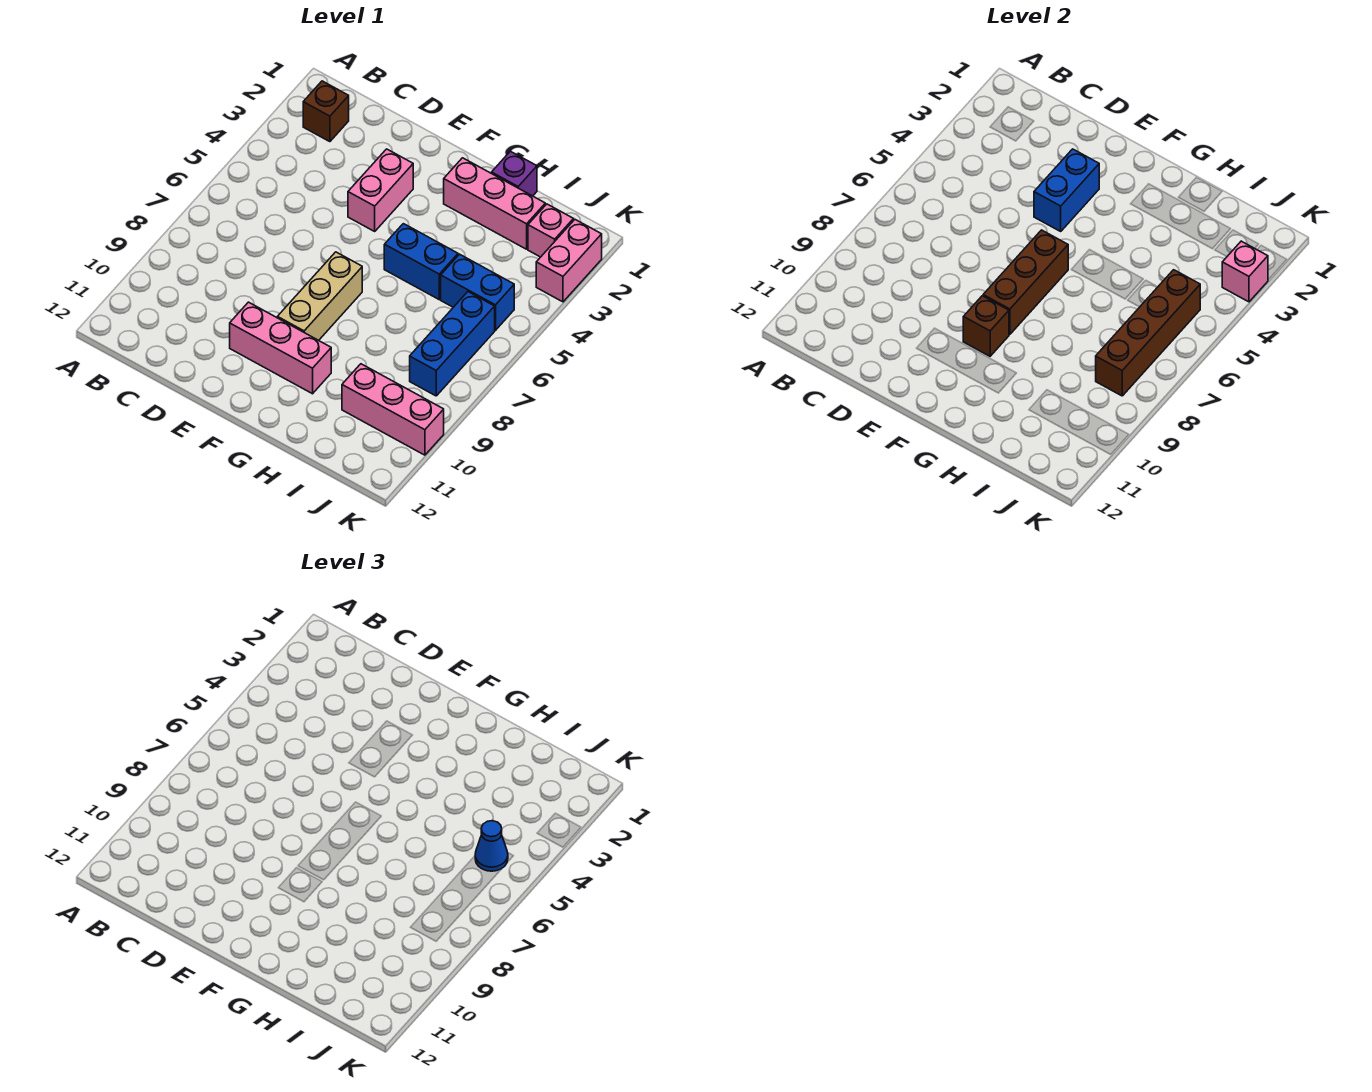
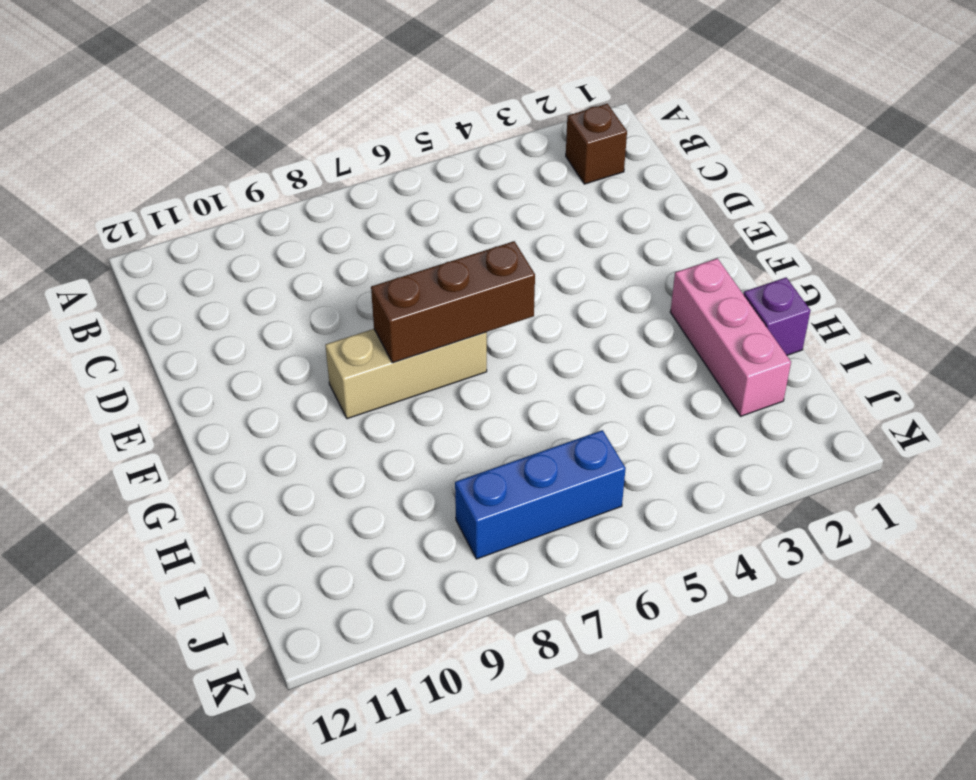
none -> pink 1x2 brick [348,149,413,231]
none -> pink 1x3 brick [230,302,331,394]
none -> blue 1x2 brick [384,224,458,299]

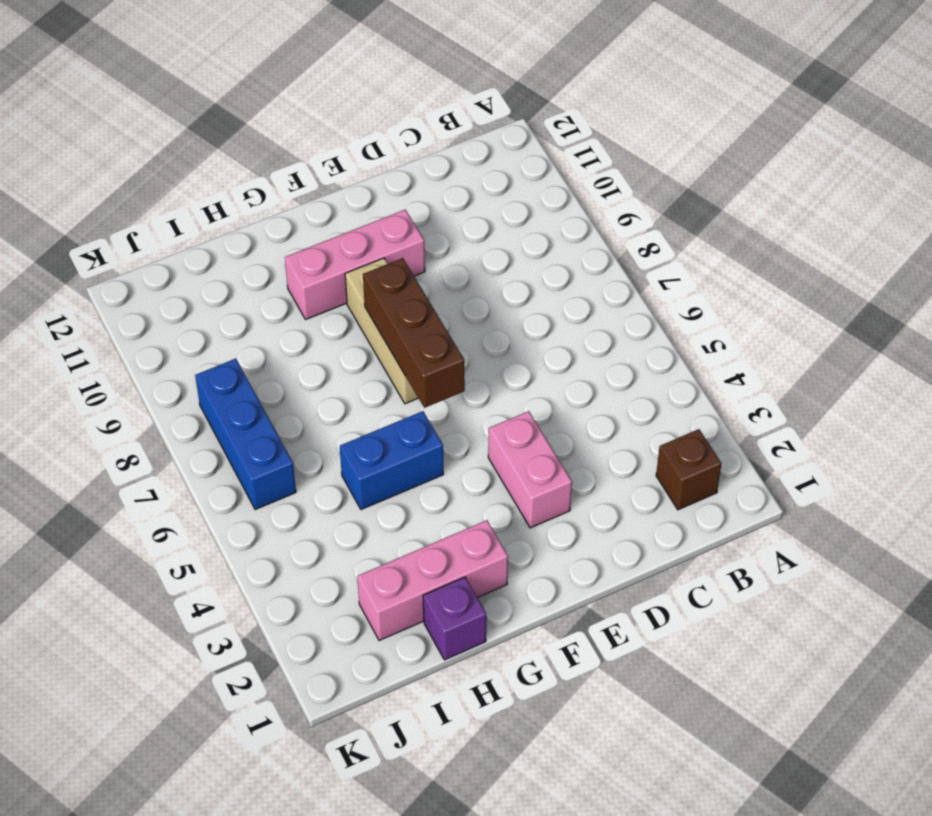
none -> blue 1x2 brick [441,254,514,330]
none -> pink 1x3 brick [342,364,444,455]
none -> pink 1x1 brick [528,204,574,257]

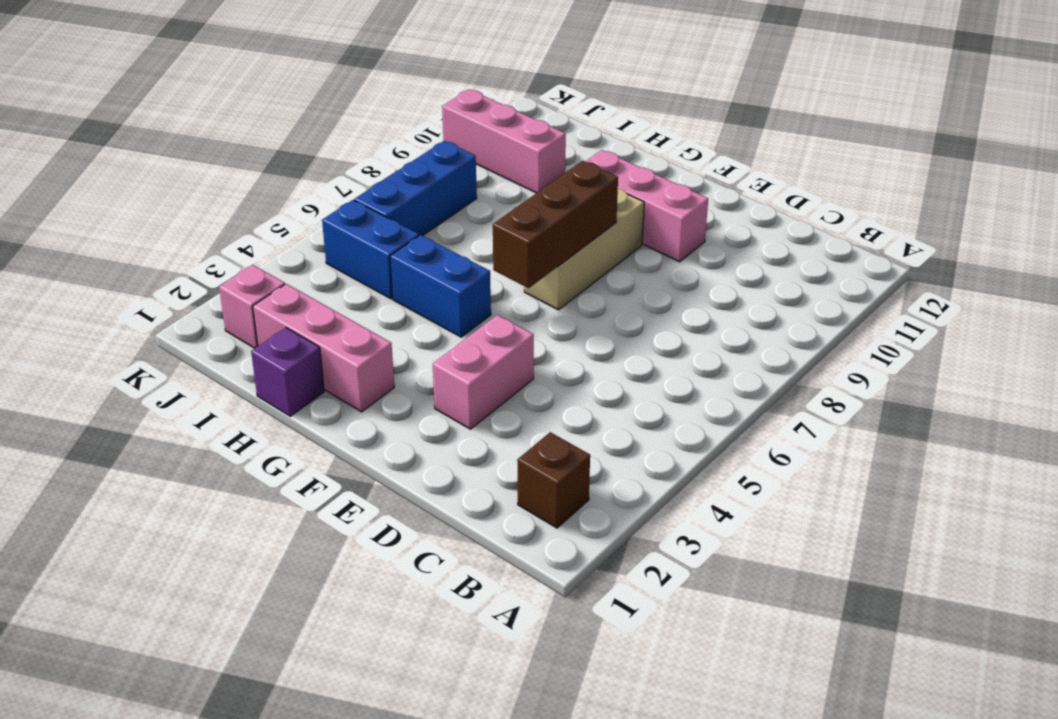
none -> pink 1x2 brick [536,220,602,302]
none -> blue 1x2 brick [1034,149,1099,231]
none -> brown 1x1 brick [963,296,1009,356]

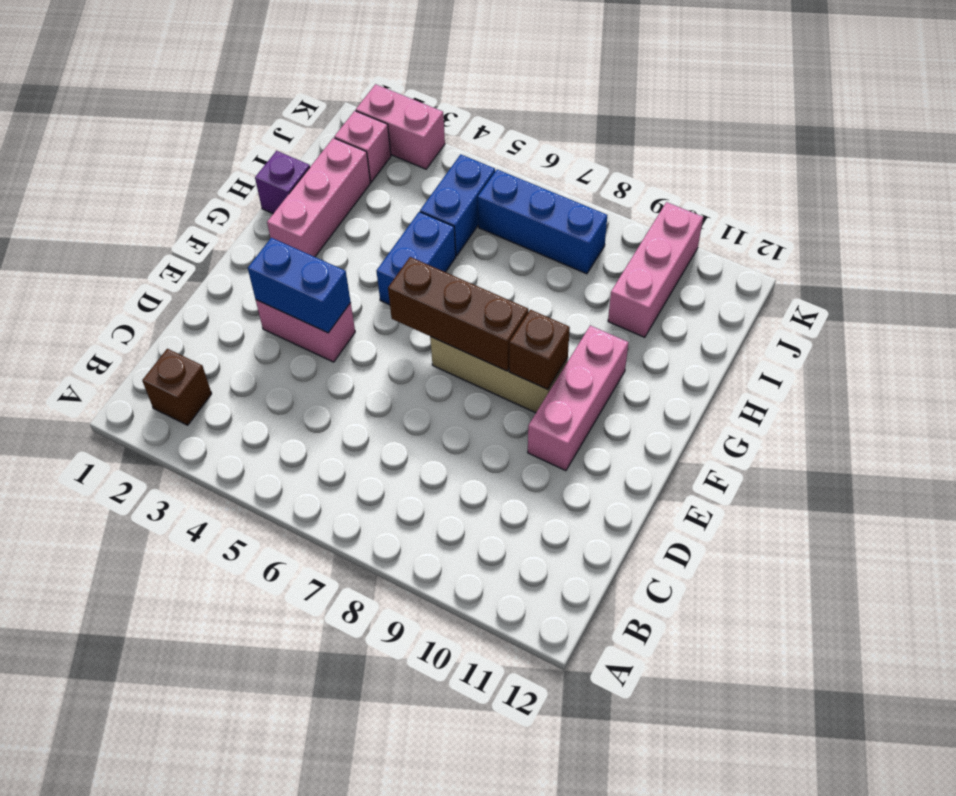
none -> brown 1x4 brick [1096,270,1200,396]
none -> pink 1x1 brick [1222,241,1268,302]
none -> blue 1x1 cone [475,821,508,871]

